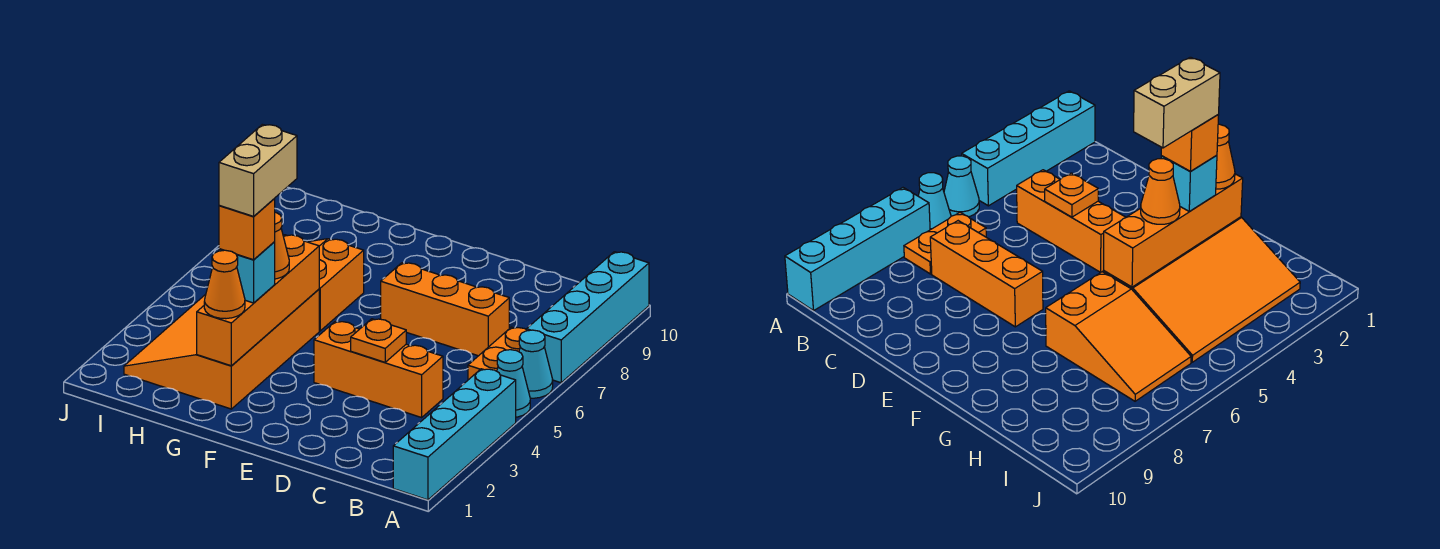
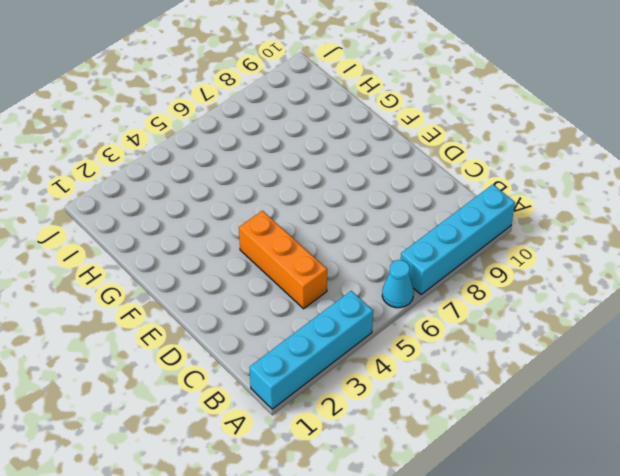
none -> cyan 1x1 cone [497,350,530,417]
none -> orange 1x2 plate [468,327,527,380]
none -> orange 1x3 brick [381,263,509,356]

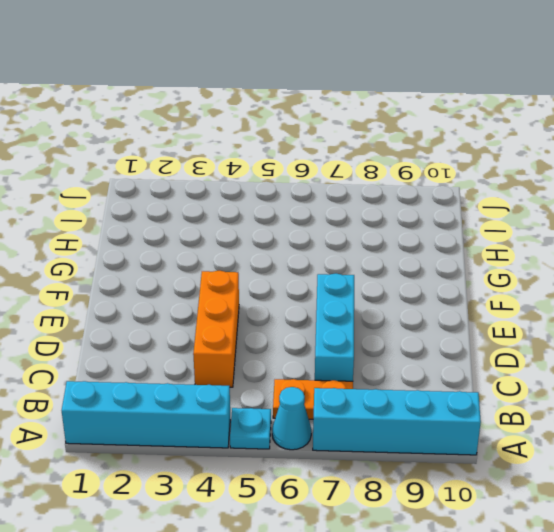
cyan 1x1 plate [230,408,271,449] -> cyan 1x1 cone [497,350,530,417]
cyan 1x3 brick [315,274,354,381] -> orange 1x3 brick [381,263,509,356]
none -> orange 3x4 slope [124,289,319,409]
none -> orange 2x3 slope [309,239,364,331]
none -> orange 1x1 plate [351,319,406,362]

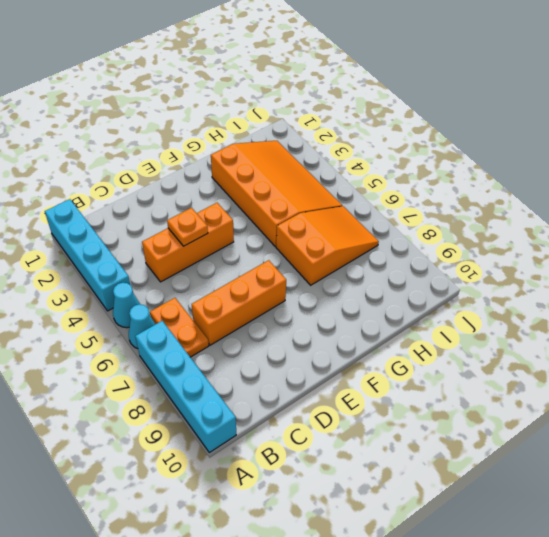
none -> orange 1x4 brick [197,235,319,366]
none -> orange 1x1 cone [204,250,245,319]
none -> cyan 1x1 brick [219,242,275,303]

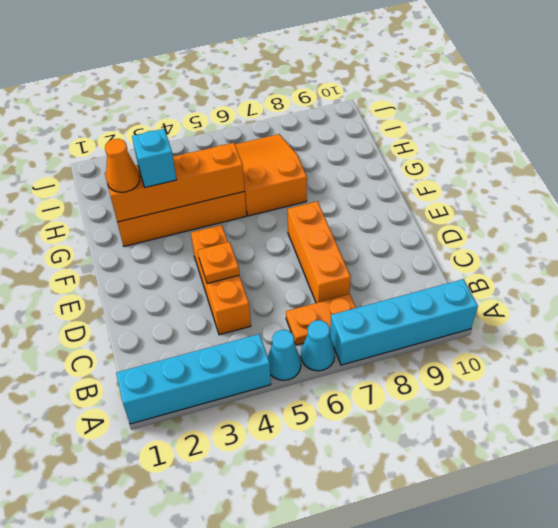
none -> orange 1x1 cone [275,212,289,279]
none -> orange 1x1 brick [219,199,275,260]
none -> tan 1x2 brick [219,124,297,216]

